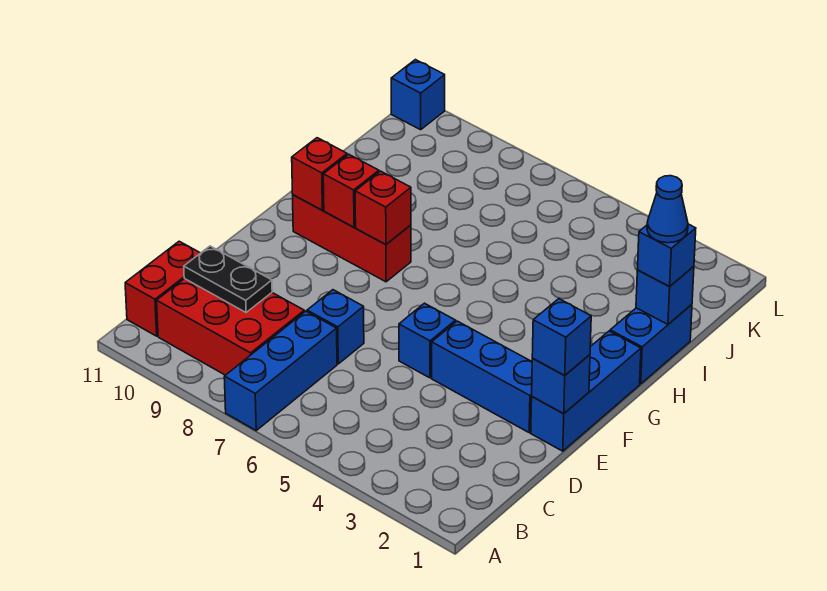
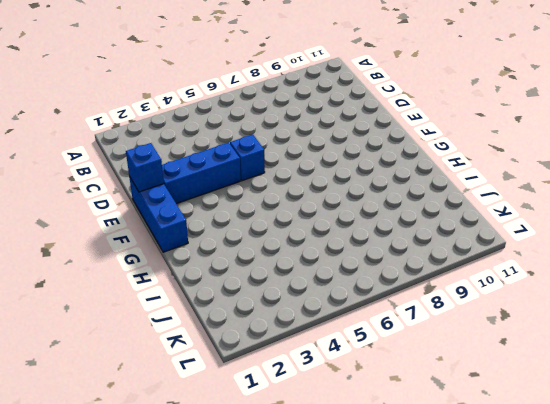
none -> blue 1x3 brick [224,311,337,430]
none -> red 2x3 brick [157,279,304,375]
none -> red 1x2 brick [125,241,200,336]

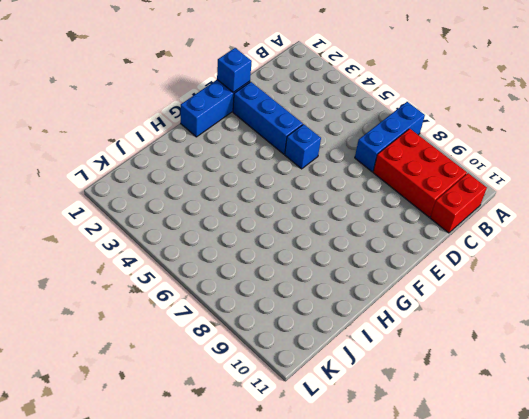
none -> blue 1x1 brick [307,290,364,364]
none -> red 1x3 brick [293,195,411,282]
none -> blue 1x2 brick [610,305,692,384]

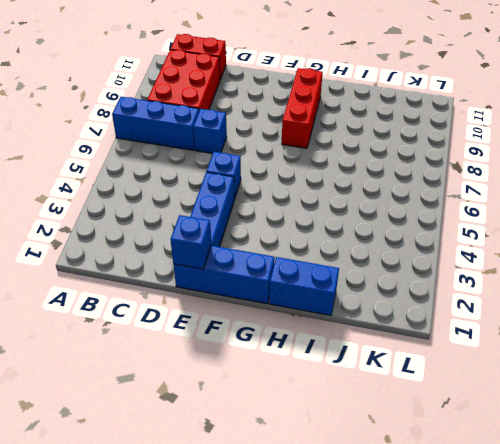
none -> blue 1x1 brick [391,60,445,130]
none -> black 1x2 plate [184,246,272,313]
none -> red 1x1 brick [355,171,411,245]

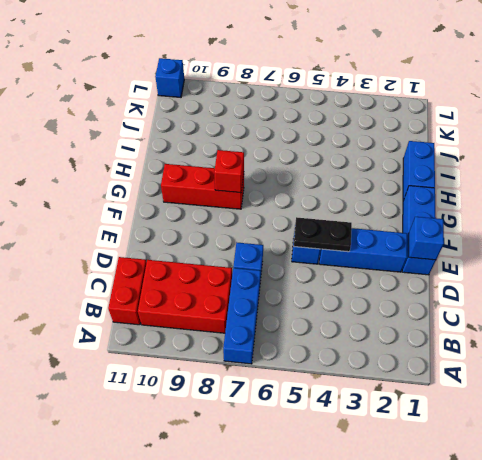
black 1x2 plate [294,217,352,252] -> black 1x2 plate moved to [184,246,272,313]
none -> red 1x1 brick [323,154,379,227]
none -> red 1x1 brick [292,138,347,210]
none -> blue 1x1 brick [636,266,694,324]

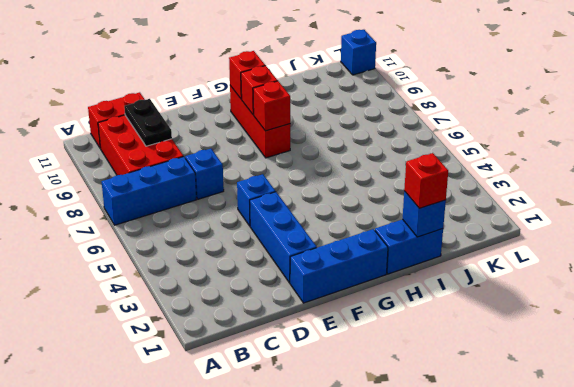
red 1x1 brick [404,153,448,208] -> blue 1x1 brick [637,224,696,287]
none -> blue 1x1 brick [532,355,590,414]
none -> blue 1x1 brick [532,299,591,375]
none -> blue 1x1 cone [647,176,688,243]

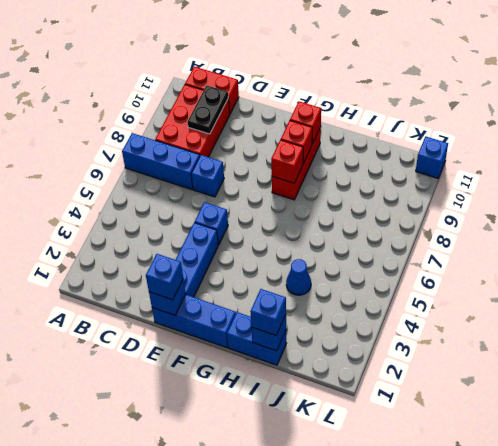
blue 1x1 cone [286,259,311,295] -> blue 1x1 cone moved to [647,176,688,243]

